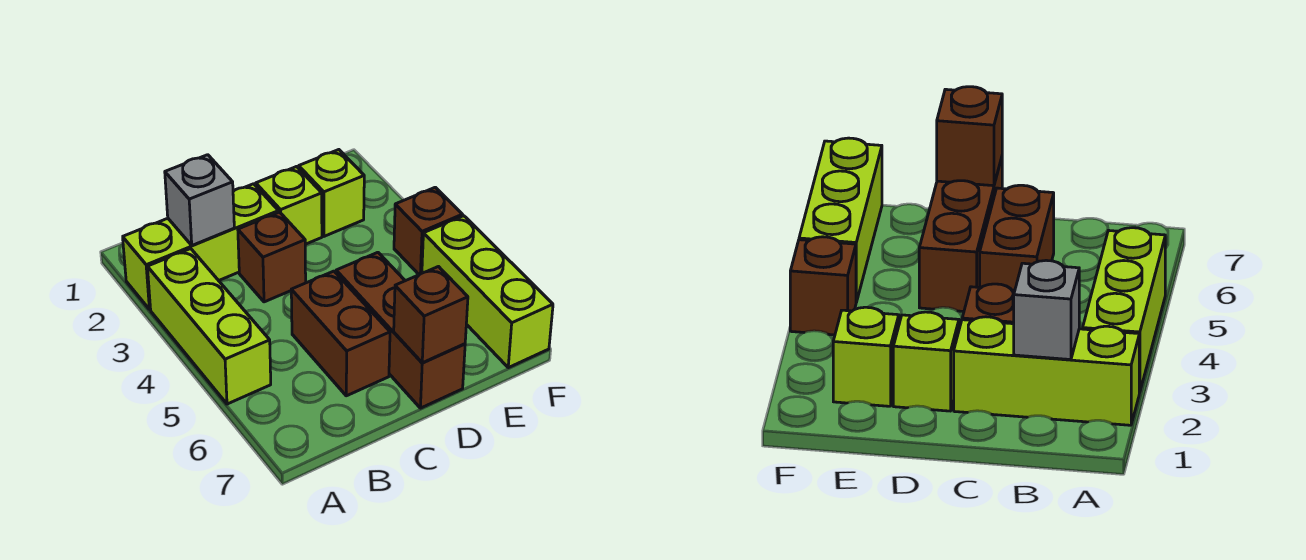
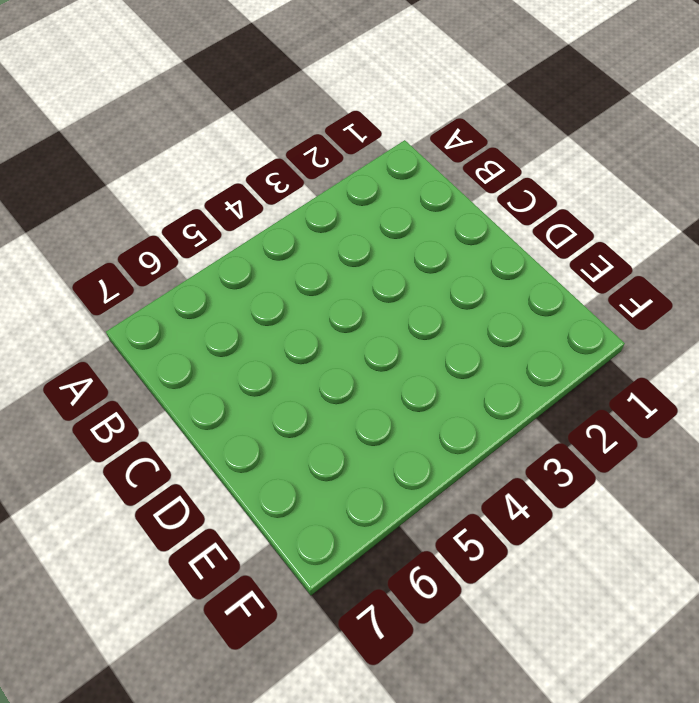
none -> lime 1x3 brick [123,184,279,309]
none -> lime 1x3 brick [148,249,271,404]

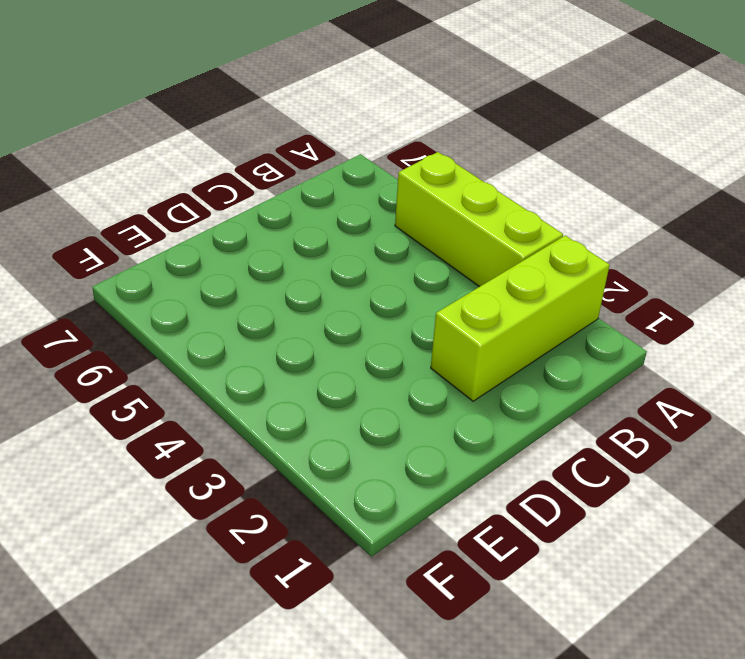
none -> brown 1x1 brick [238,212,306,302]
none -> brown 1x2 brick [291,271,390,396]

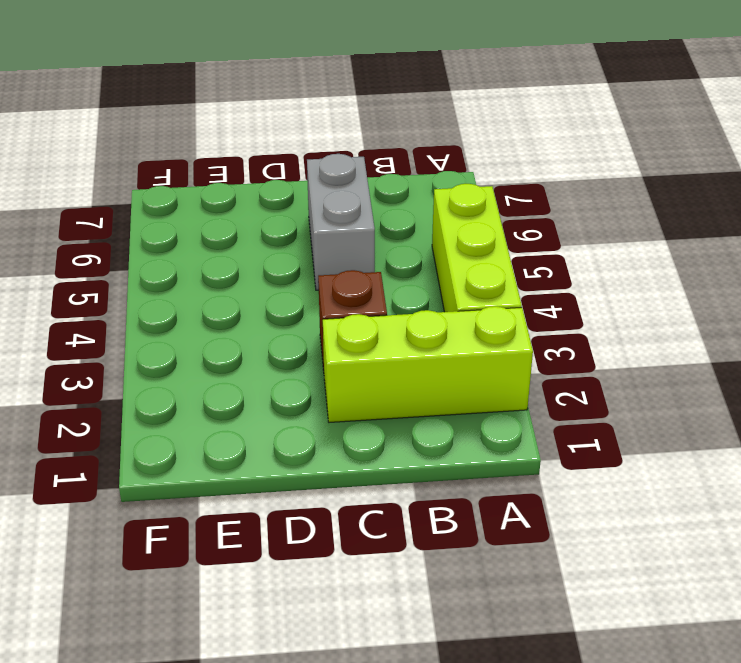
grey 1x2 brick [307,154,375,290] -> brown 1x2 brick [291,271,390,396]
none -> lime 1x1 brick [256,167,322,244]
none -> brown 1x3 brick [336,252,465,408]

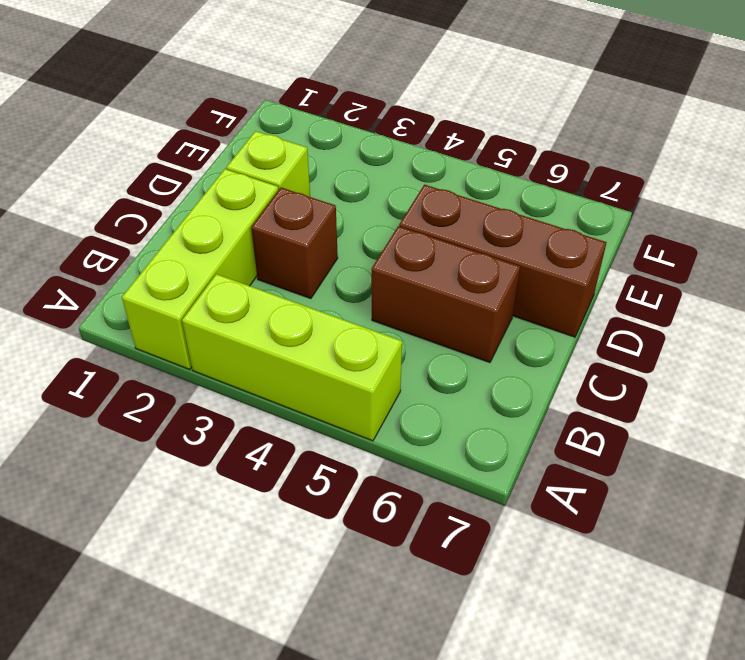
none -> lime 1x1 brick [299,150,364,236]
none -> brown 1x1 brick [394,187,463,275]

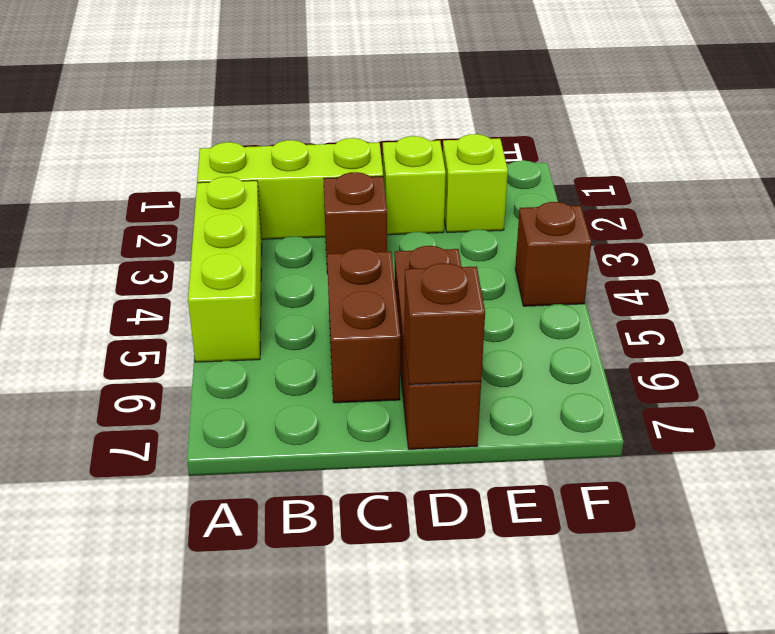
none -> lime 1x3 brick [422,216,553,368]
none -> grey 1x1 brick [165,155,234,245]

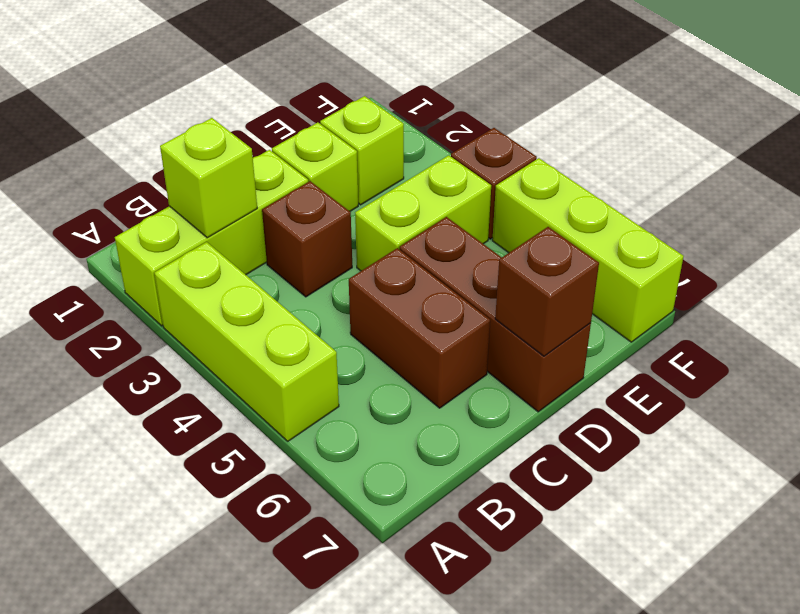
lime 1x1 brick [160,118,257,238] -> grey 1x1 brick [165,155,234,245]
lime 1x2 brick [355,155,491,271] -> none

